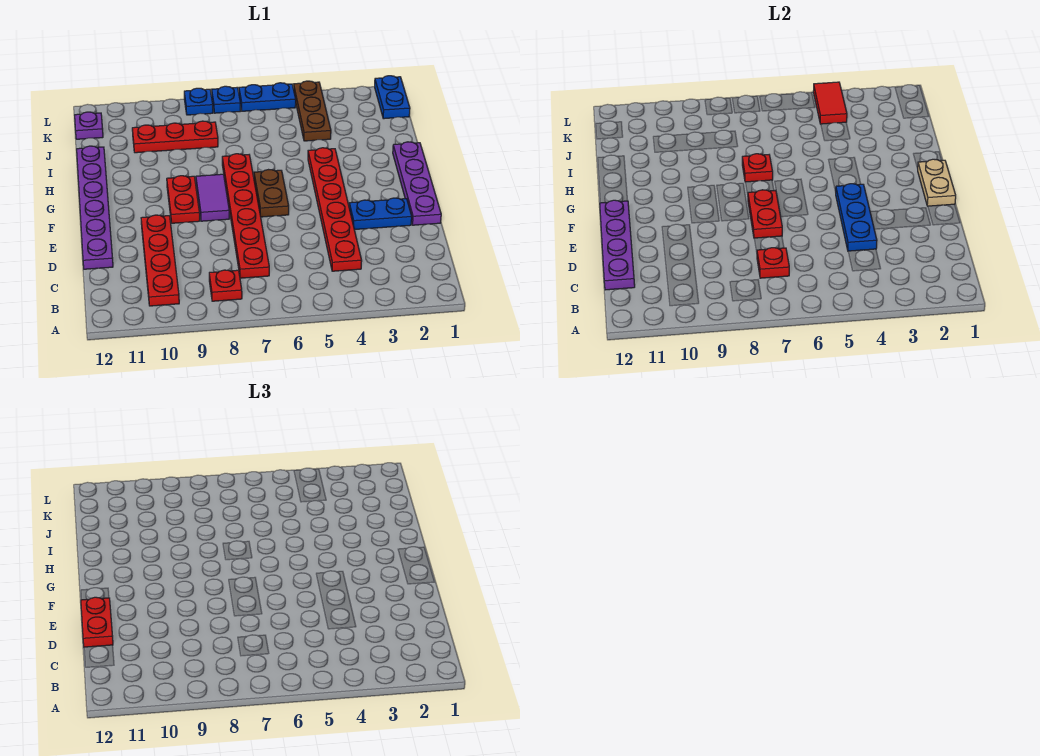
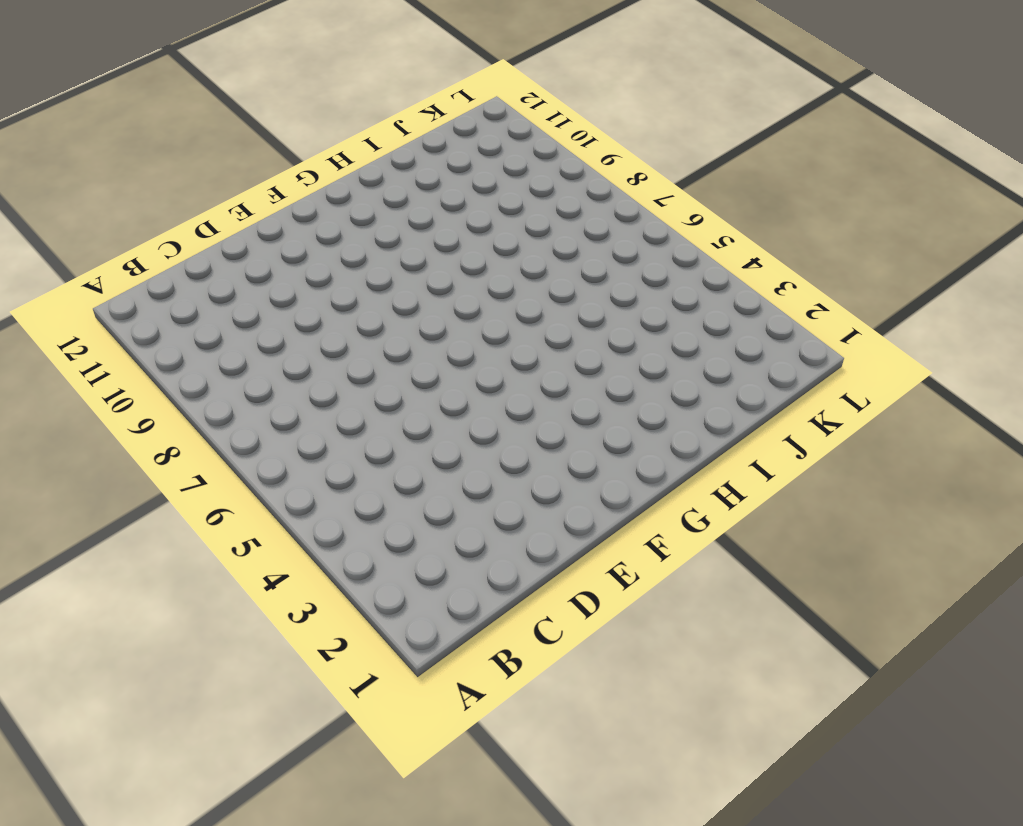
none -> red 1x1 plate [209,270,242,301]
none -> red 1x4 plate [141,215,179,306]
none -> red 1x6 plate [308,148,362,271]

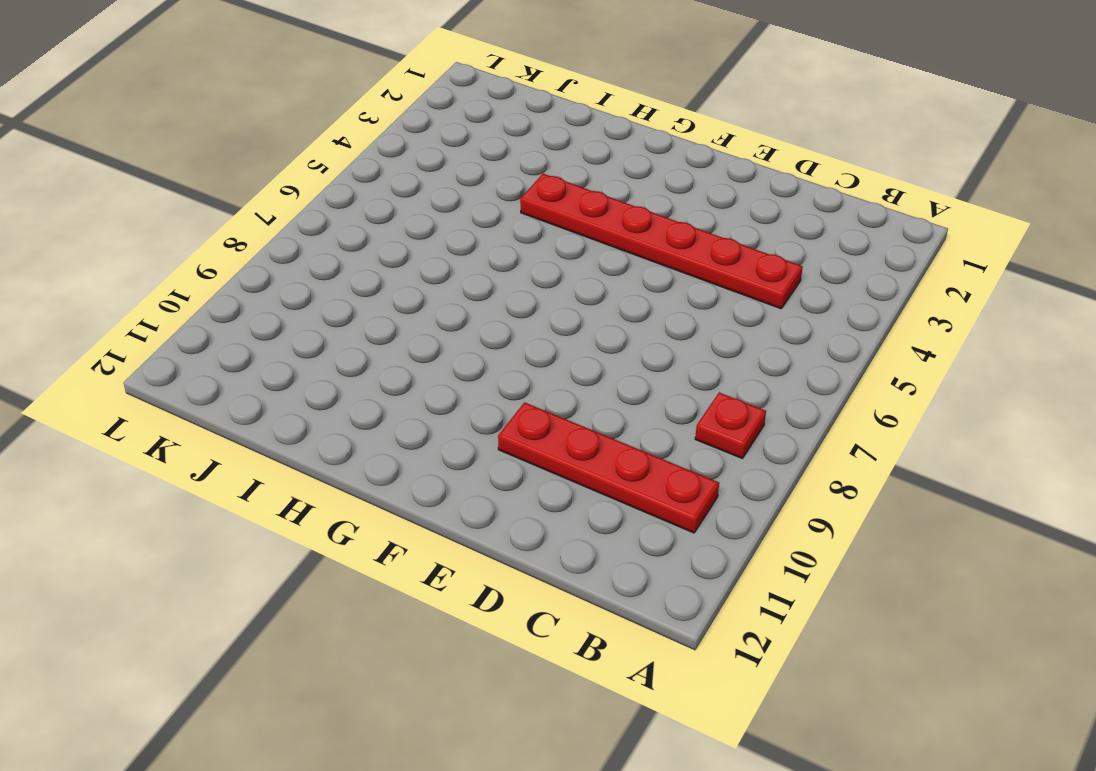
none -> red 1x6 plate [222,154,269,278]
none -> purple 1x6 plate [77,146,113,269]
none -> purple 1x4 plate [393,142,441,225]

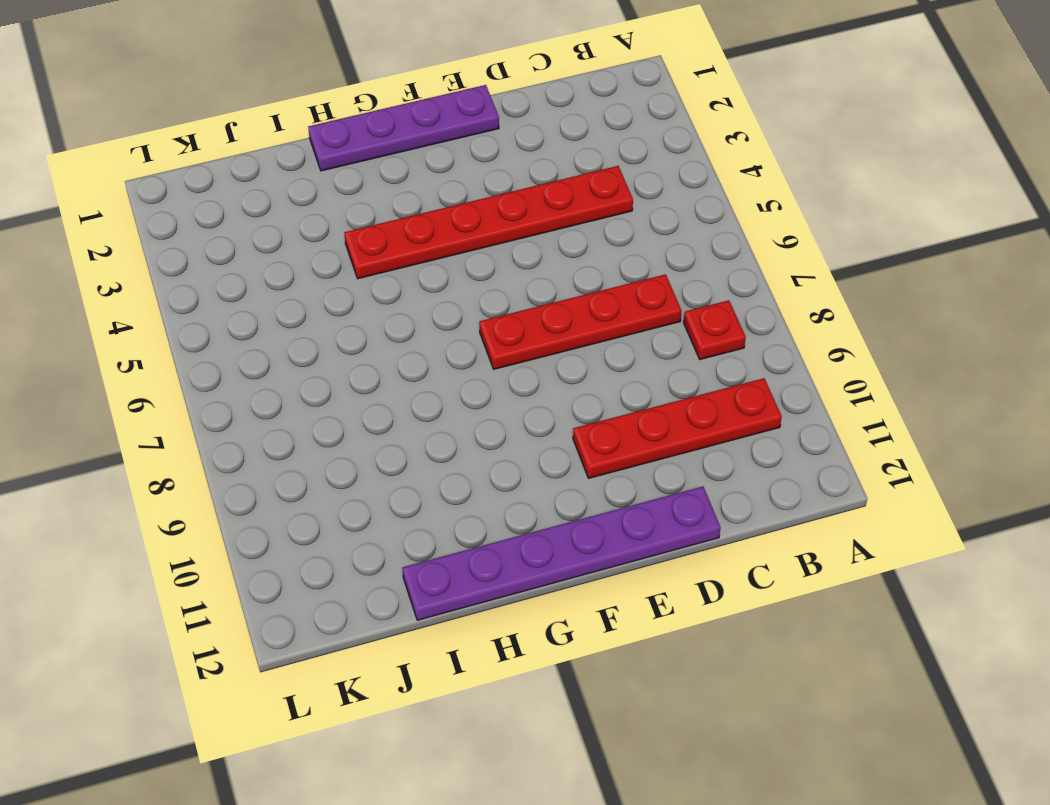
red 1x4 plate [479,274,682,369] -> red 1x6 plate [222,154,269,278]
none -> blue 1x2 plate [349,198,412,230]
none -> brown 1x2 plate [254,170,289,217]
none -> purple 1x2 tile [196,174,229,221]

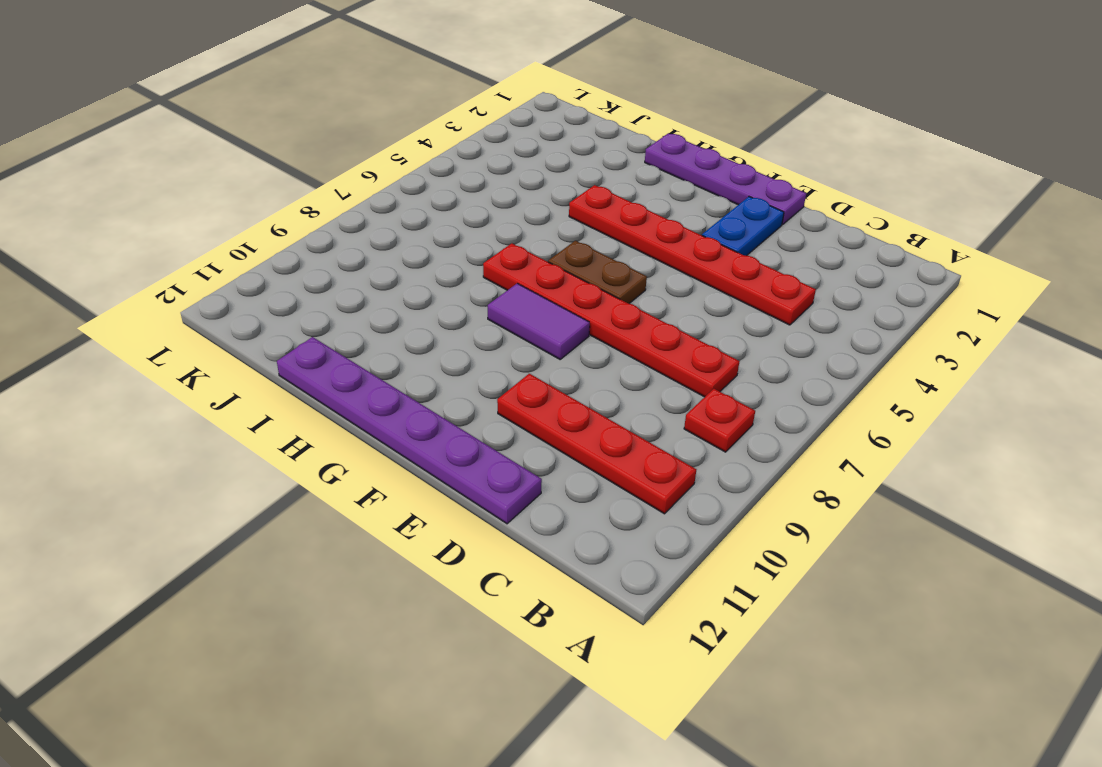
none -> red 1x2 plate [167,176,200,223]
none -> brown 1x3 plate [294,81,331,141]
none -> red 1x3 plate [132,121,218,153]

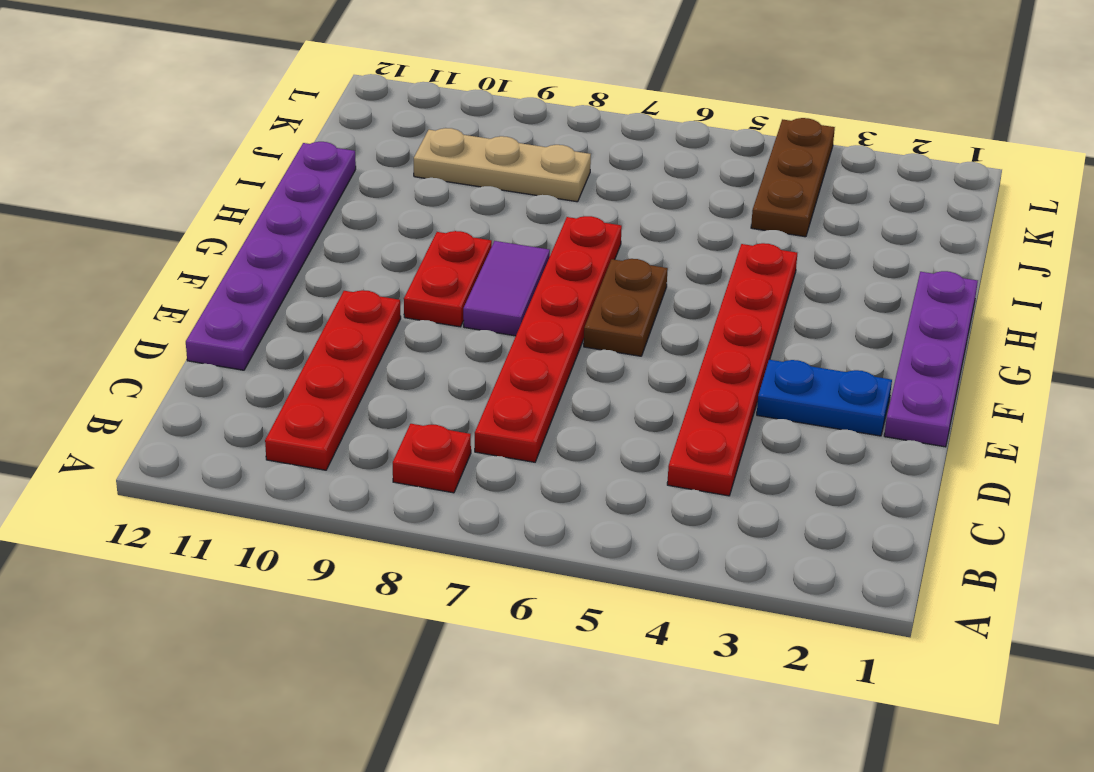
tan 1x3 plate [414,128,591,202] -> red 1x3 plate [132,121,218,153]
none -> blue 1x2 plate [375,76,410,119]
none -> purple 1x1 plate [75,112,103,139]
none -> blue 1x2 plate [239,83,296,111]

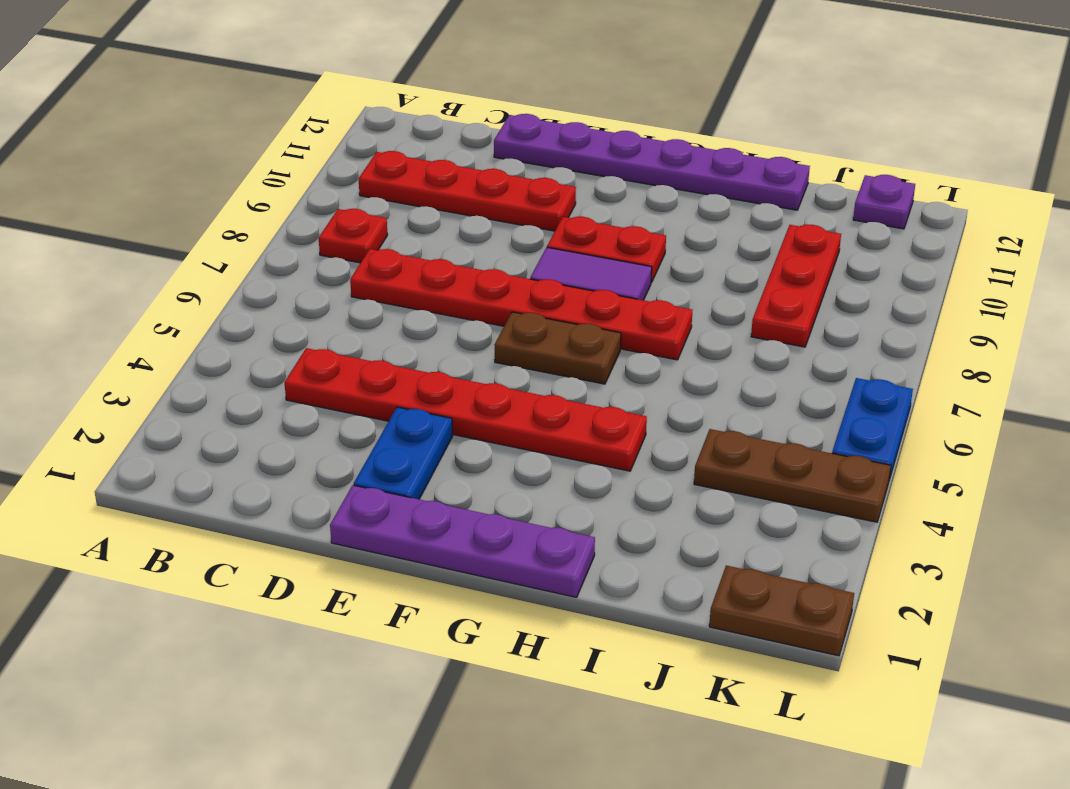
brown 1x2 plate [709,566,854,656] -> blue 1x2 plate [375,76,410,119]
none -> blue 1x1 plate [212,86,241,113]
none -> blue 1x1 plate [184,88,213,115]
none -> red 1x1 plate [757,248,789,278]

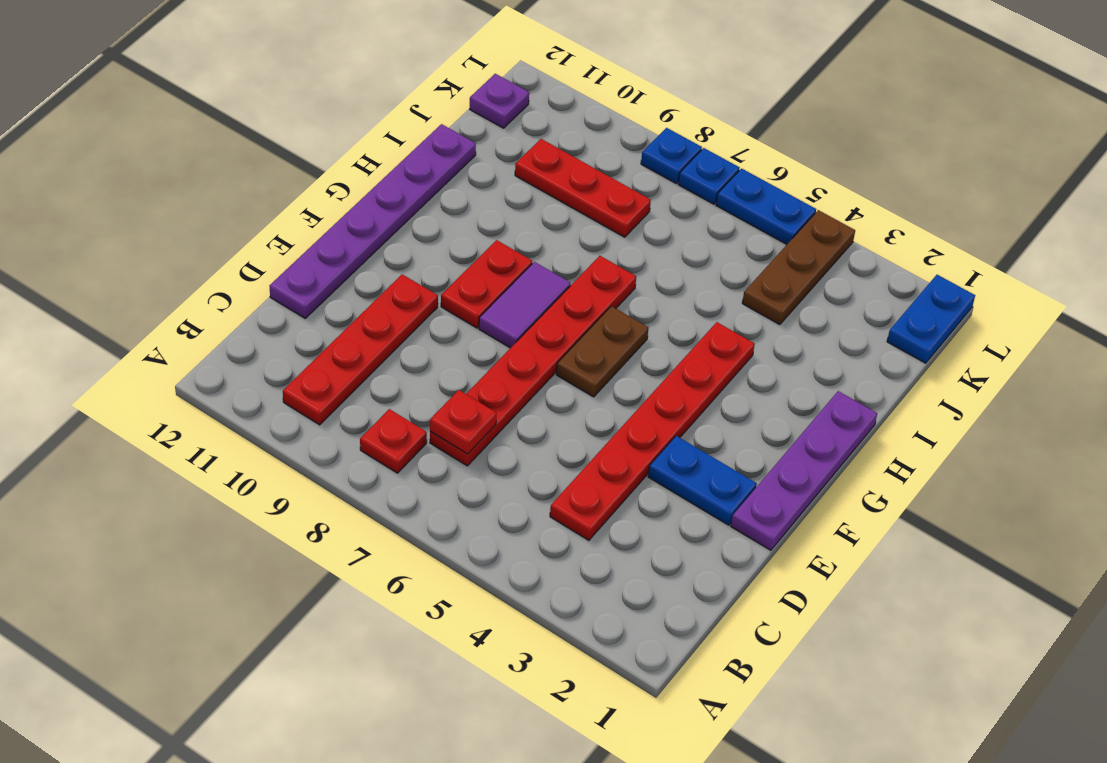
none -> purple 1x4 plate [600,200,635,290]
none -> blue 1x3 plate [836,184,877,251]
none -> red 1x2 plate [748,190,782,238]

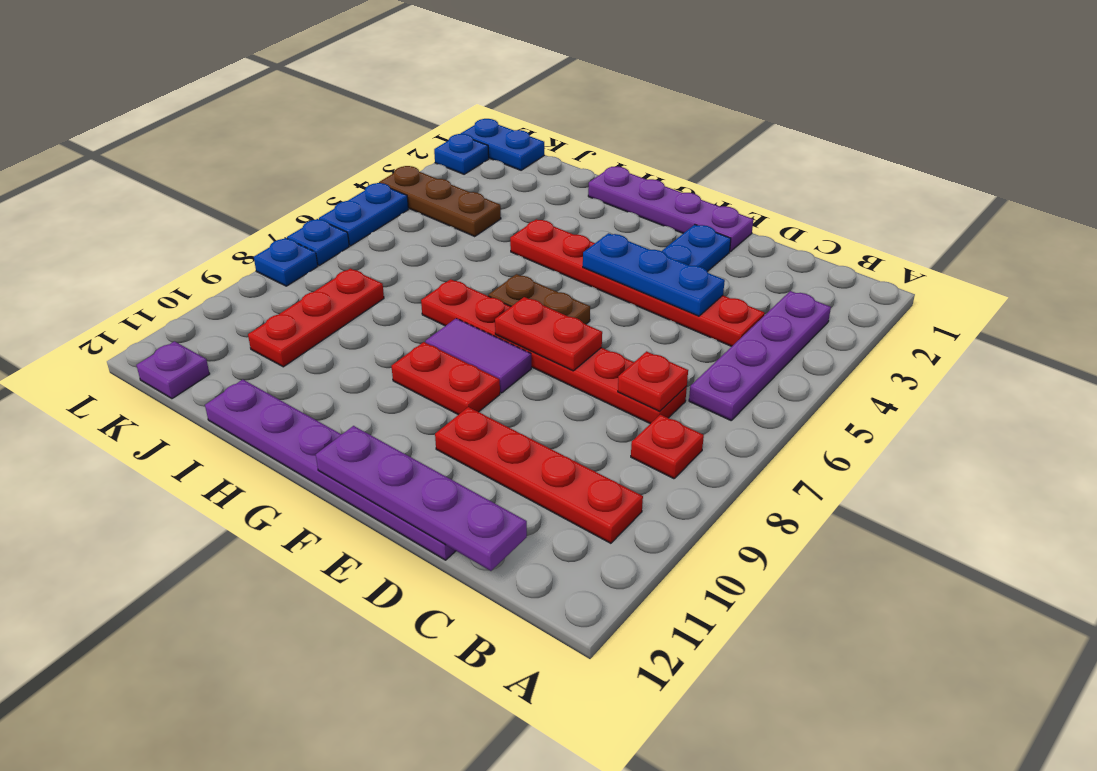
purple 1x4 plate [689,291,831,420] -> none
blue 1x1 plate [434,134,489,174] -> none
none -> tan 1x2 plate [917,159,956,206]
none -> red 1x1 plate [742,154,773,182]
none -> red 1x2 tile [813,82,847,124]

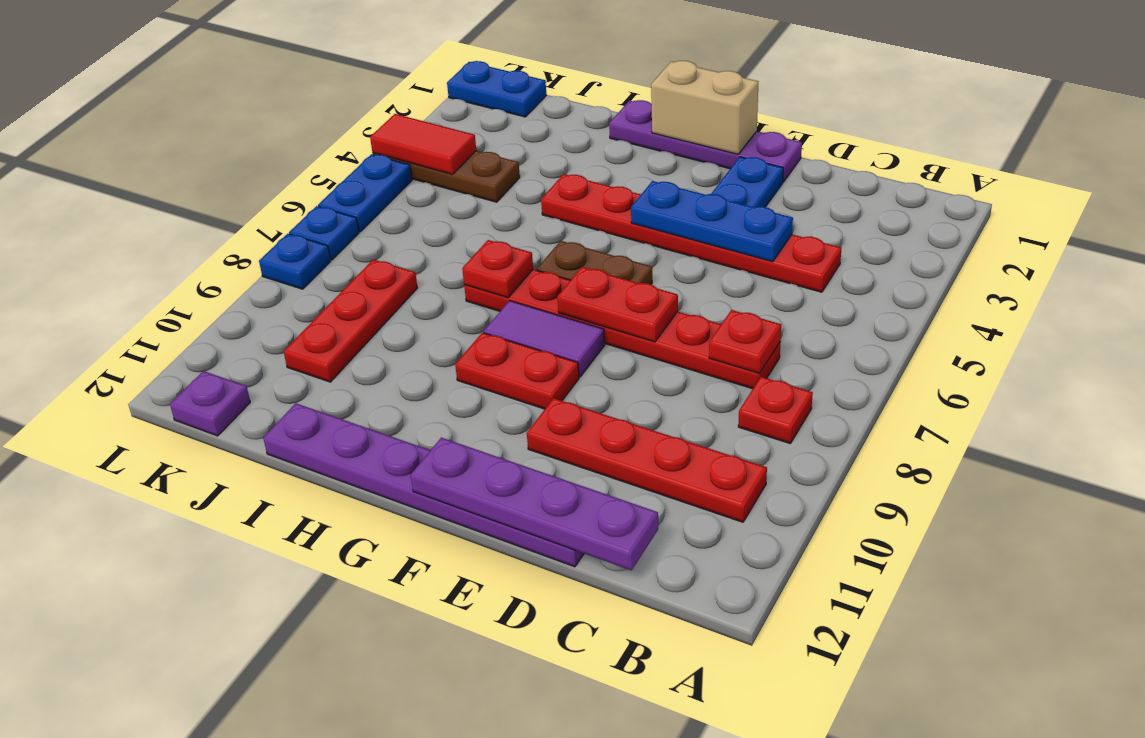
tan 1x2 brick [651,61,758,154] -> tan 1x2 plate [917,159,956,206]
none -> red 1x2 plate [81,597,113,647]

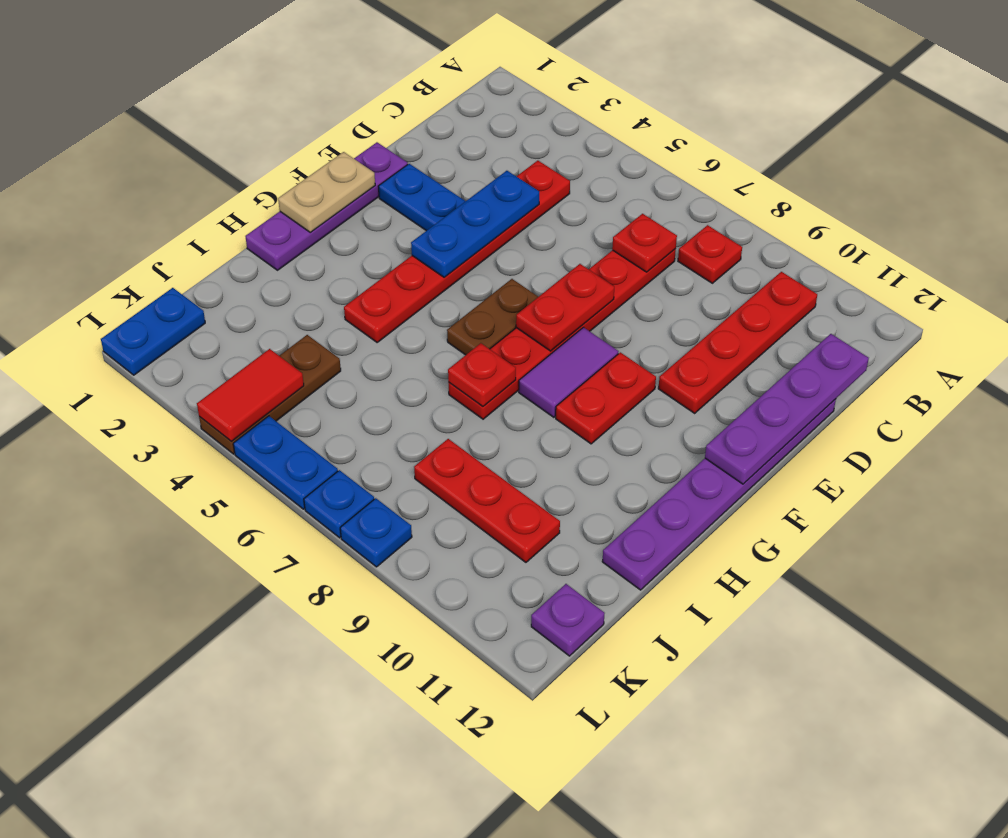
none -> red 1x2 plate [81,597,113,647]

